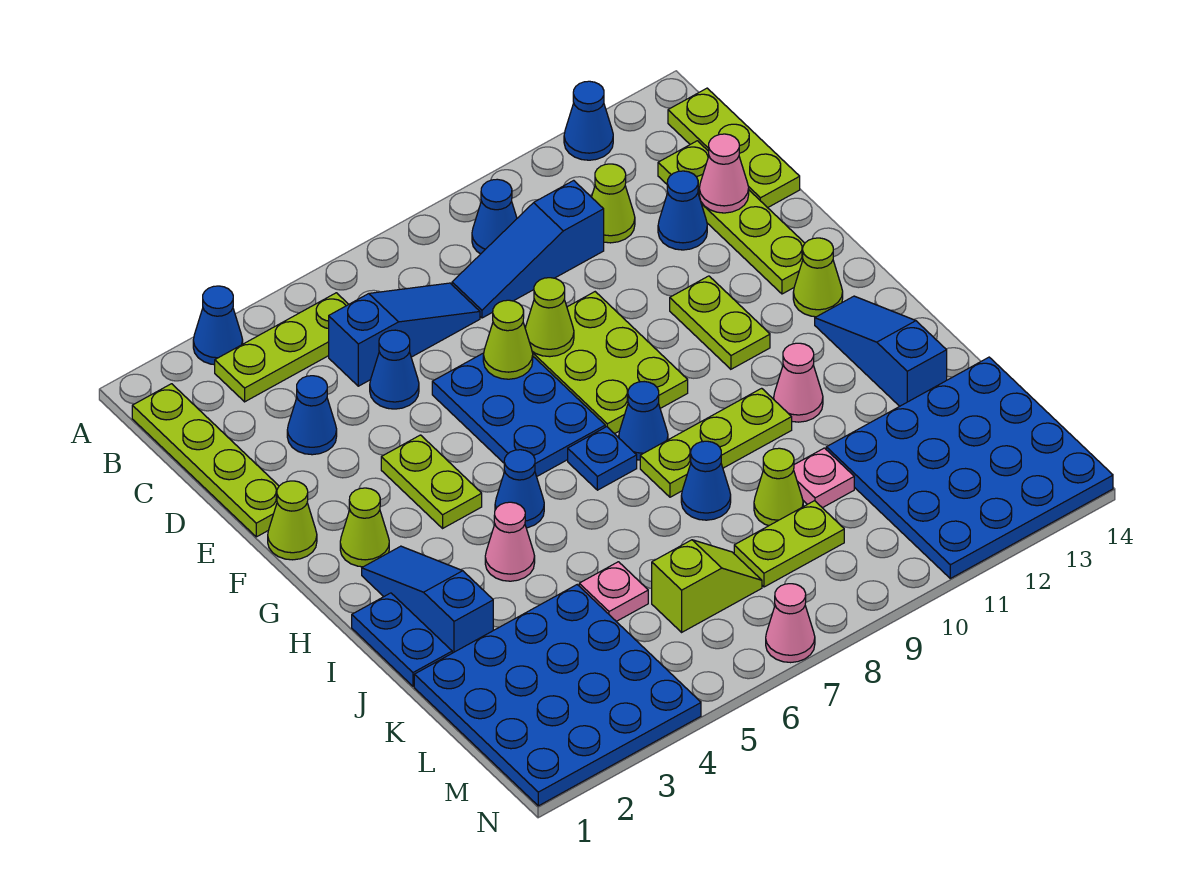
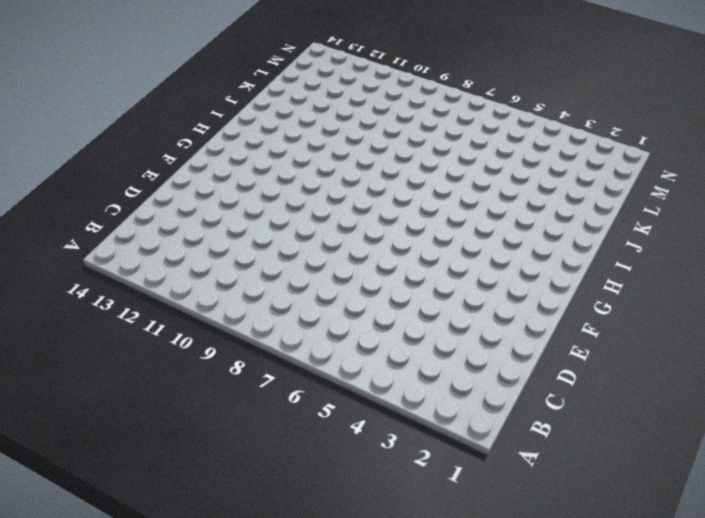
none -> blue 1x1 cone [193,286,243,365]
none -> blue 1x1 cone [564,81,613,160]
none -> lime 1x4 plate [132,384,279,537]
none -> lime 1x3 plate [215,293,348,402]

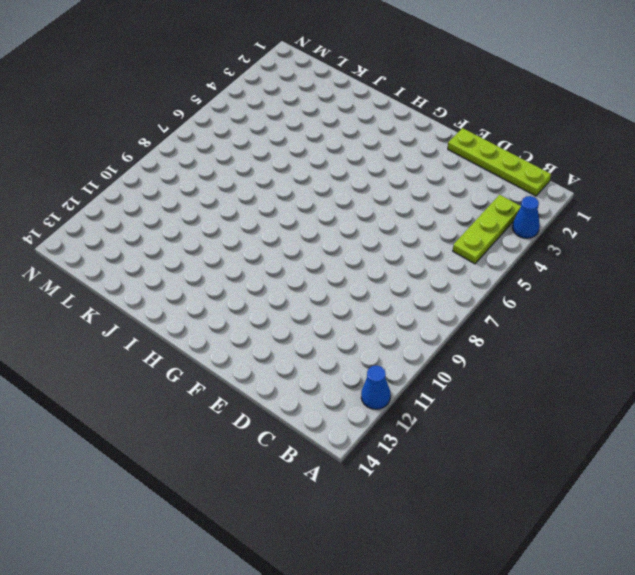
none -> blue 1x1 cone [472,179,517,254]
none -> lime 1x3 plate [668,88,800,208]
none -> blue 1x3 slope [329,283,480,386]
none -> blue 1x3 slope [452,180,604,318]

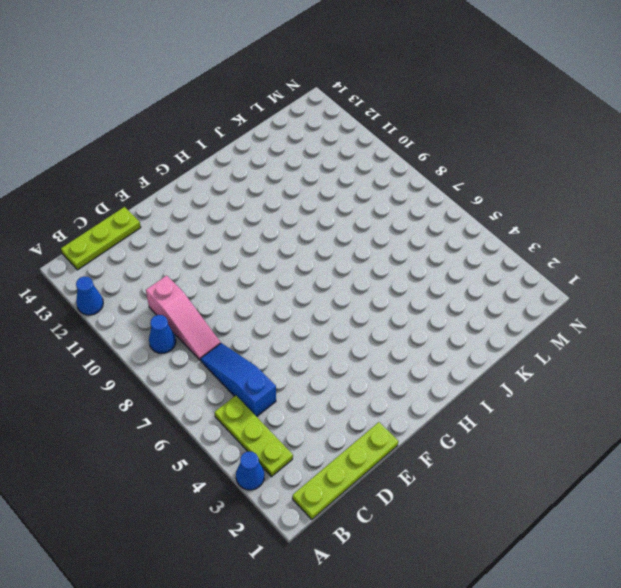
pink 1x3 slope [146,275,221,360] -> blue 1x3 slope [452,180,604,318]
none -> lime 1x1 cone [592,164,635,243]
none -> lime 1x4 plate [658,141,805,294]
none -> blue 1x1 cone [287,376,337,455]
none -> blue 1x1 cone [370,330,419,409]

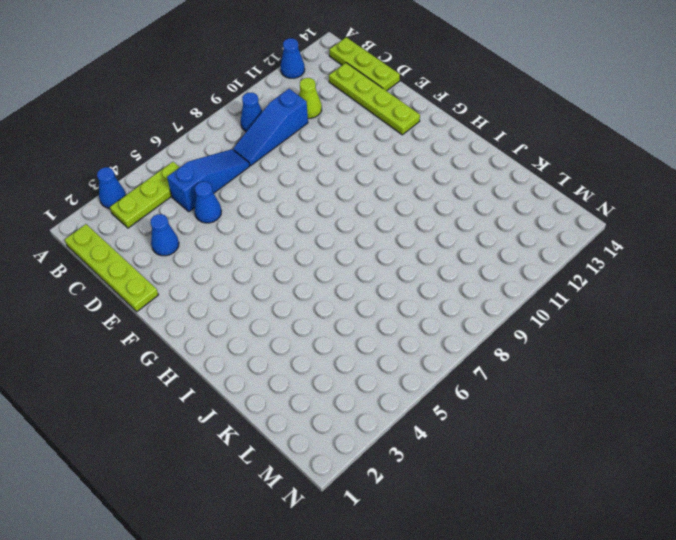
none -> blue 1x1 cone [658,171,707,250]
none -> blue 2x3 plate [432,353,605,477]
none -> lime 2x3 plate [532,292,688,434]
none -> lime 1x1 cone [268,481,317,560]

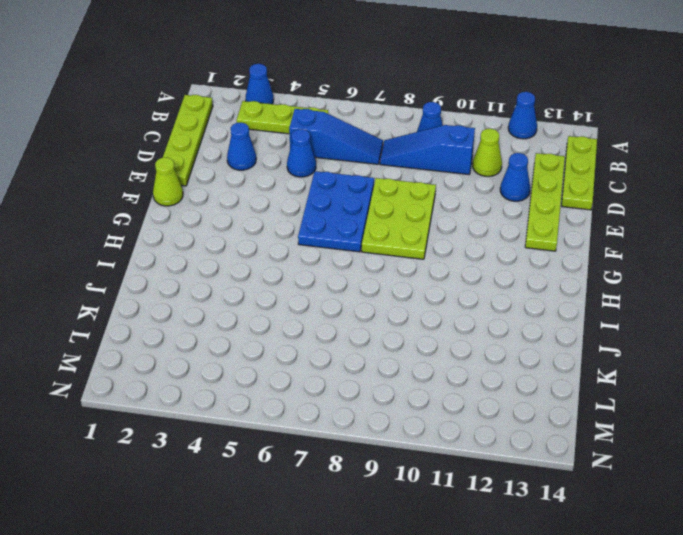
none -> lime 1x2 plate [381,435,482,528]
none -> lime 1x2 plate [670,276,770,369]
none -> lime 1x1 cone [340,488,389,567]
none -> lime 1x1 cone [793,238,843,317]

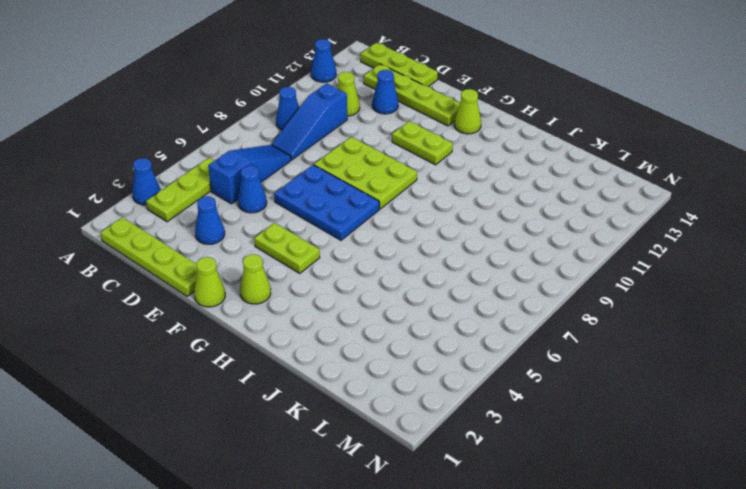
none -> blue 1x3 slope [362,546,493,653]
none -> blue 1x1 cone [495,450,544,528]
none -> blue 1x1 plate [568,427,637,490]
none -> blue 1x1 cone [619,382,668,460]

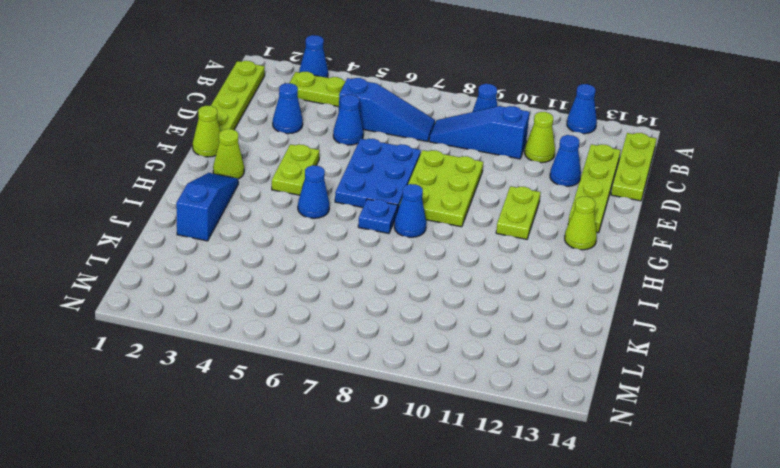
none -> blue 1x3 slope [815,296,947,406]
none -> blue 1x2 plate [352,593,452,686]
none -> pink 1x1 cone [485,502,535,581]
none -> lime 1x3 plate [640,388,792,497]

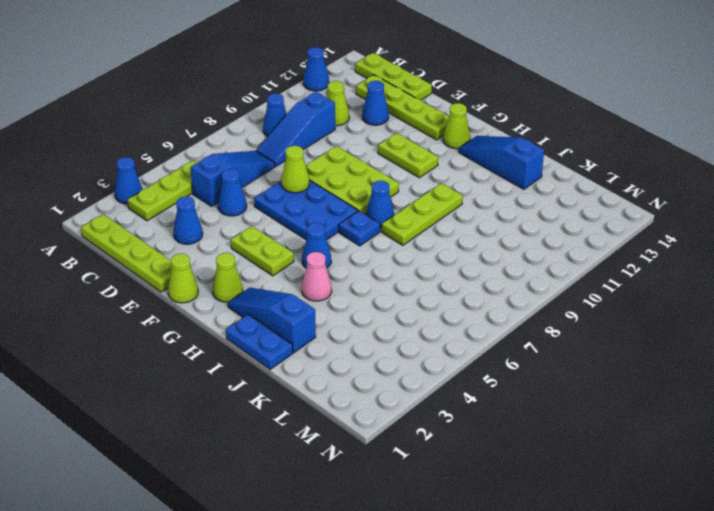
none -> pink 1x1 cone [774,343,823,422]
none -> blue 1x1 cone [681,441,731,520]
none -> blue 4x4 plate [414,585,701,806]
none -> pink 1x1 plate [579,562,648,621]

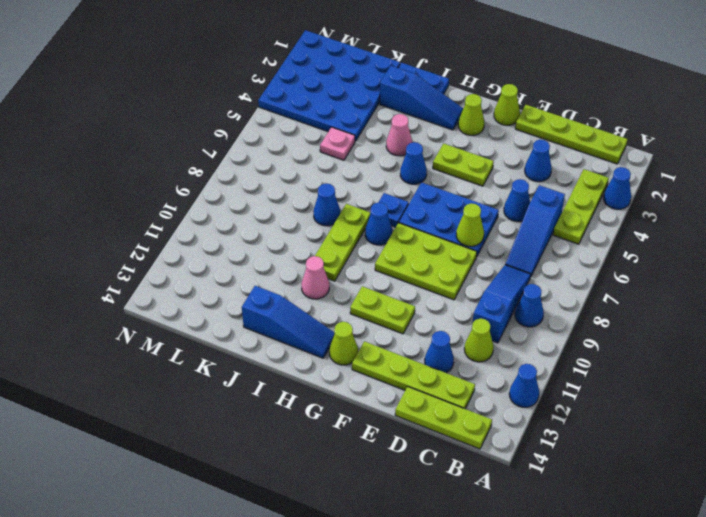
none -> lime 1x1 cone [754,448,803,526]
none -> pink 1x1 plate [794,448,854,508]
none -> blue 4x4 plate [826,357,1113,578]
none -> lime 1x2 slope [652,540,762,632]

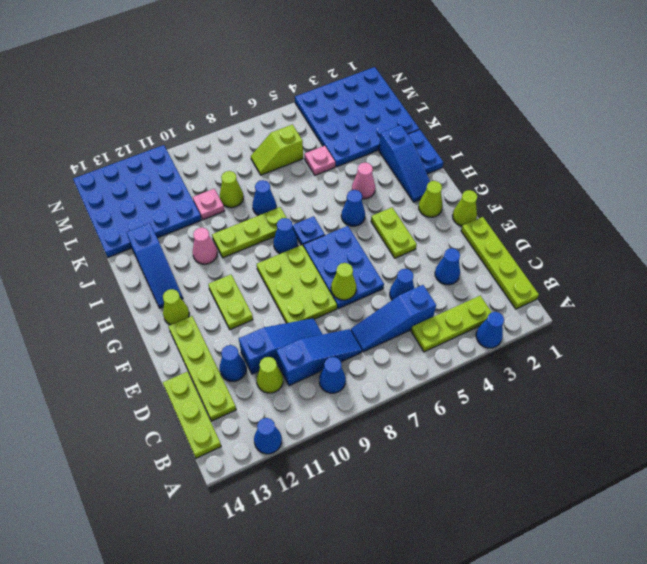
blue 1x3 slope [239,318,323,374] -> none
none -> lime 1x2 plate [734,501,844,587]
none -> pink 1x1 cone [766,584,815,663]
none -> pink 1x1 cone [699,134,749,213]
none -> lime 1x1 cone [525,278,574,357]

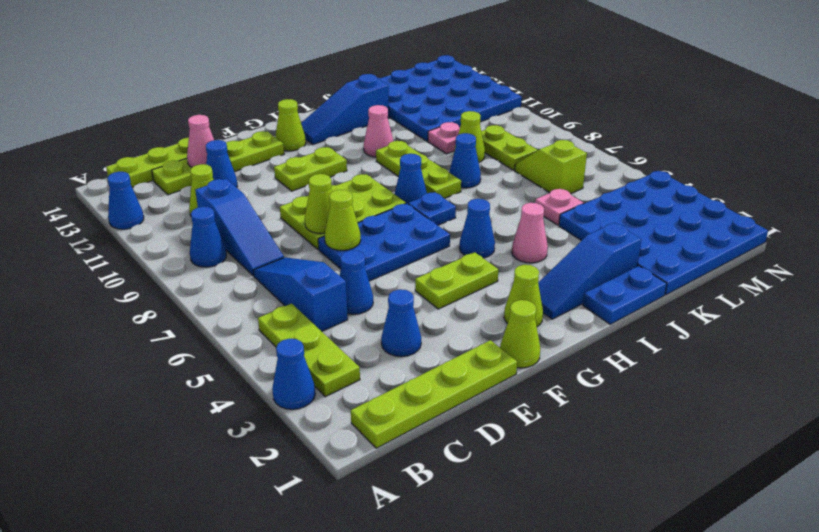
none -> pink 1x1 cone [766,584,815,663]

